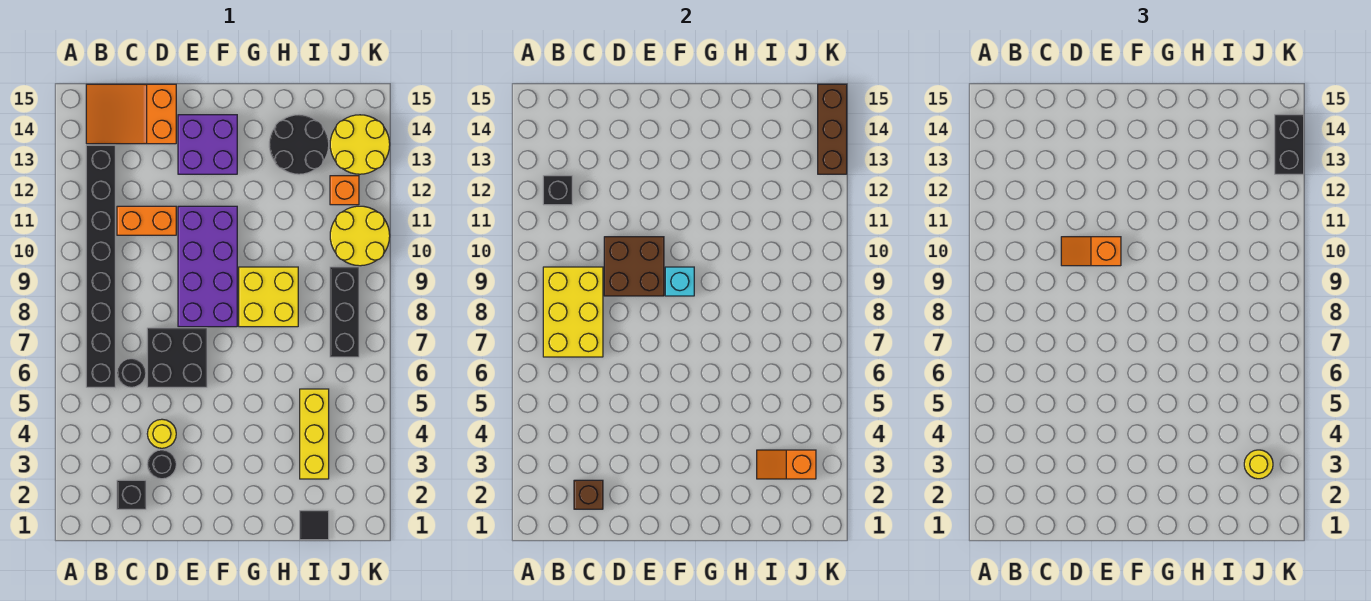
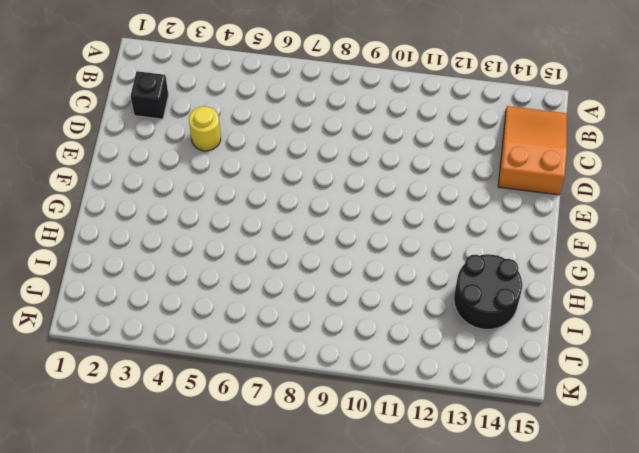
none -> black 1x8 brick [86,145,115,387]
none -> black 1x1 round brick [117,359,146,387]
none -> orange 1x2 brick [117,206,176,235]

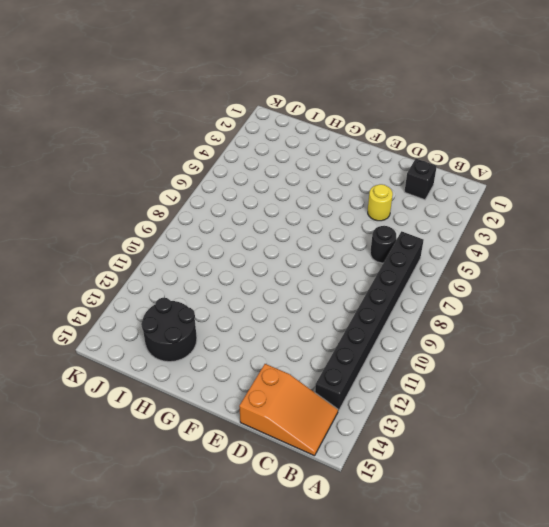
none -> orange 1x2 brick [117,206,176,235]
none -> black 1x1 round brick [147,450,176,479]
none -> black 2x2 brick [147,328,207,387]

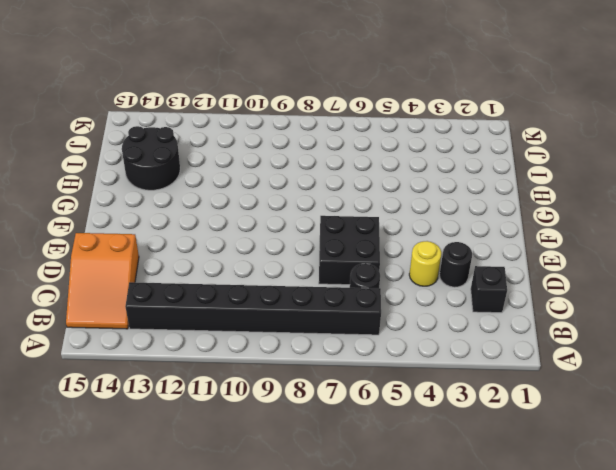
none -> orange 1x2 brick [117,206,176,235]
none -> purple 2x4 brick [178,206,237,327]
none -> purple 2x2 brick [178,115,237,174]

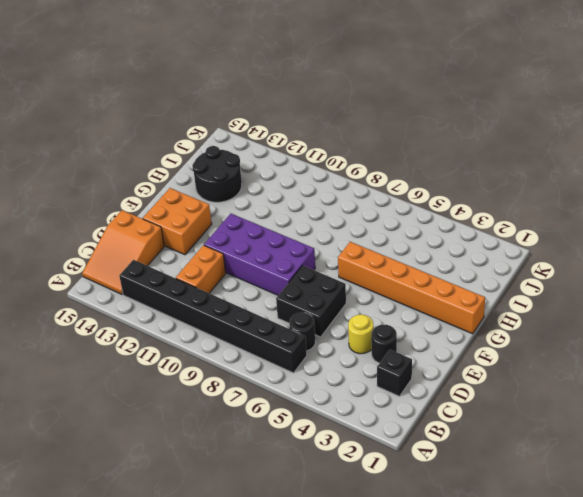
orange 2x2 brick [143,188,212,255] -> purple 2x2 brick [178,115,237,174]
orange 1x6 brick [338,242,485,334] -> none
none -> yellow 2x2 brick [239,267,298,327]
none -> black 1x1 tile [300,511,329,540]
none -> yellow 1x3 brick [300,389,329,479]

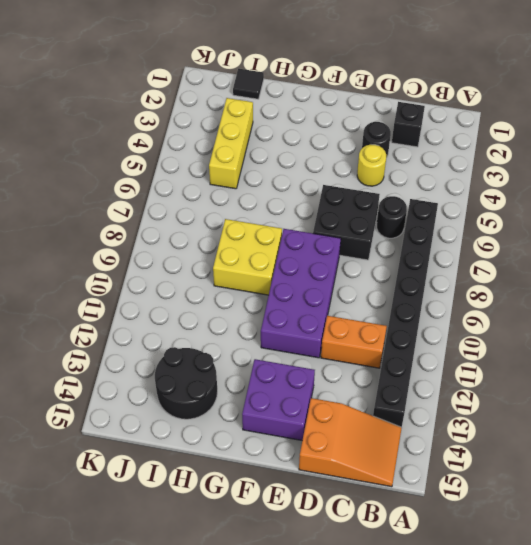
none -> black 1x3 brick [330,267,359,357]
none -> yellow 2x2 round brick [330,206,390,266]
none -> orange 1x1 brick [330,176,359,205]

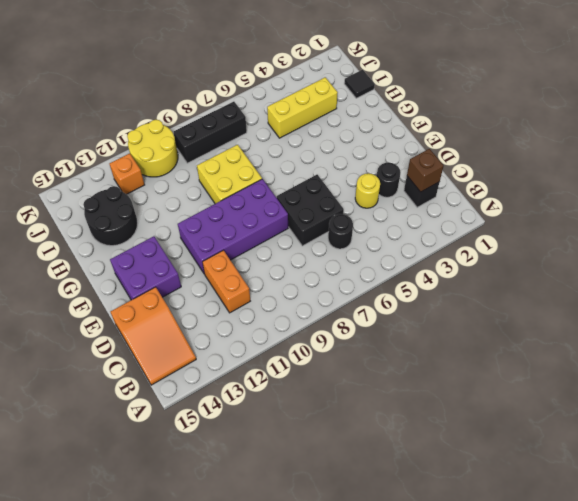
none -> black 1x8 brick [86,145,115,387]
none -> yellow 2x2 round brick [330,115,390,174]
none -> yellow 2x3 brick [543,267,603,357]

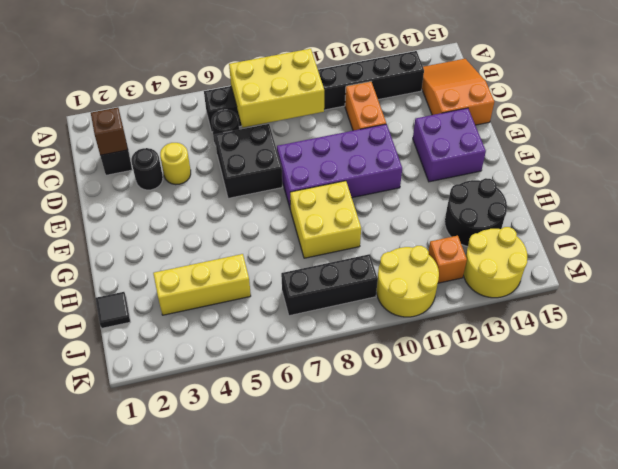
none -> black 1x1 brick [543,176,572,205]
none -> brown 2x2 brick [604,237,664,296]
none -> cyan 1x1 brick [665,267,694,296]

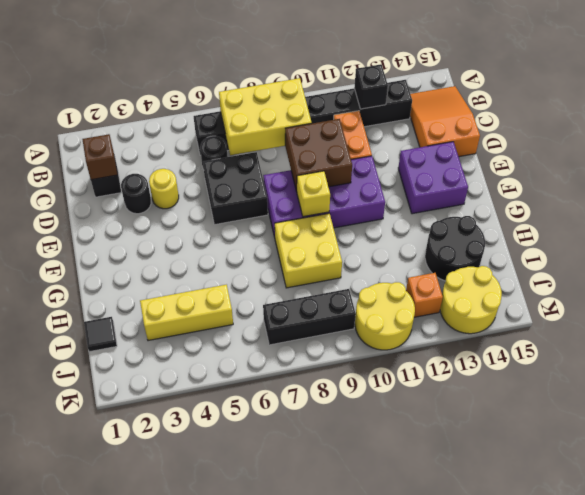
yellow 1x1 brick [297,171,330,217] -> cyan 1x1 brick [665,267,694,296]
none -> orange 1x2 slope [757,450,816,479]
none -> brown 1x3 brick [818,84,847,174]
none -> orange 1x2 slope [1061,237,1121,266]

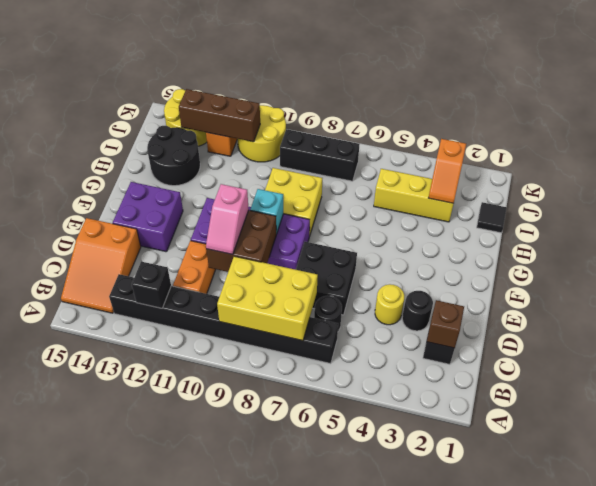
pink 1x2 slope [206,184,249,255] -> orange 1x2 slope [1061,237,1121,266]
brown 1x3 brick [179,89,260,142] -> brown 1x3 brick moved to [818,84,847,174]
none -> yellow 1x1 round brick [1244,450,1273,479]
none -> black 1x2 brick [1275,115,1304,174]

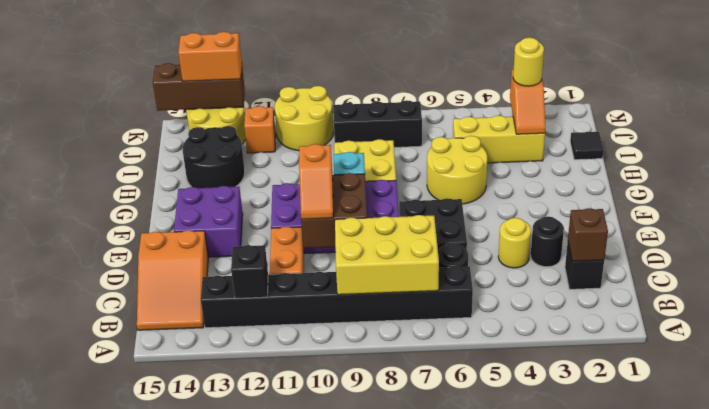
yellow 2x2 round brick [427,136,487,204] -> none
orange 1x2 brick [178,32,242,81] -> black 1x2 brick [1275,115,1304,174]

